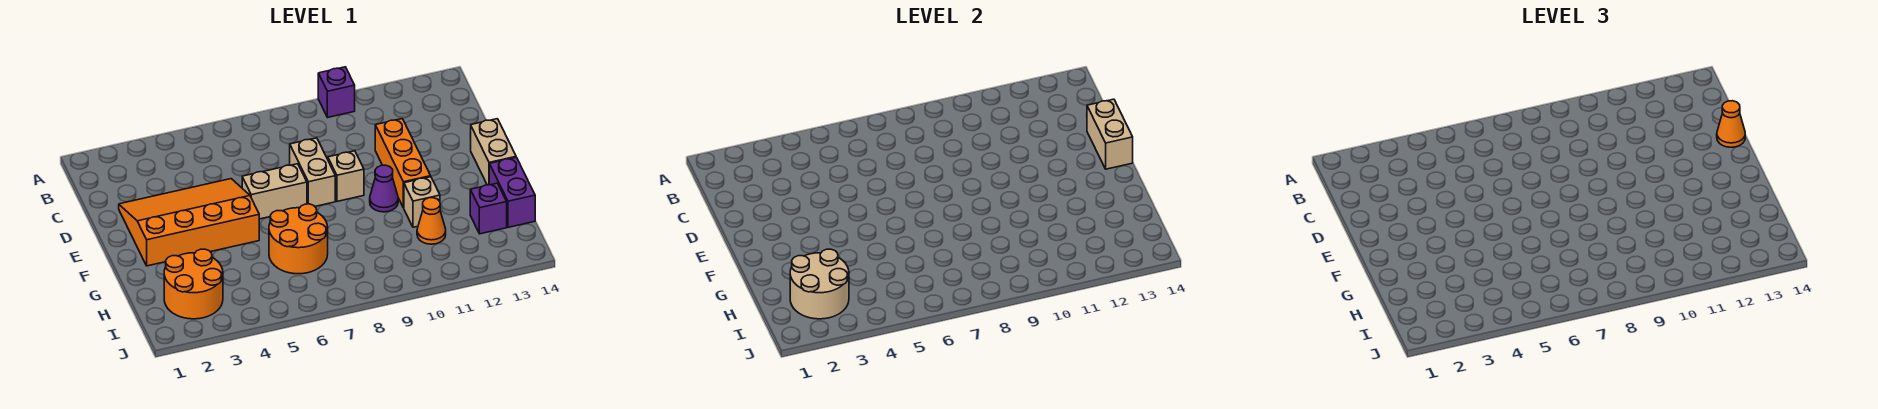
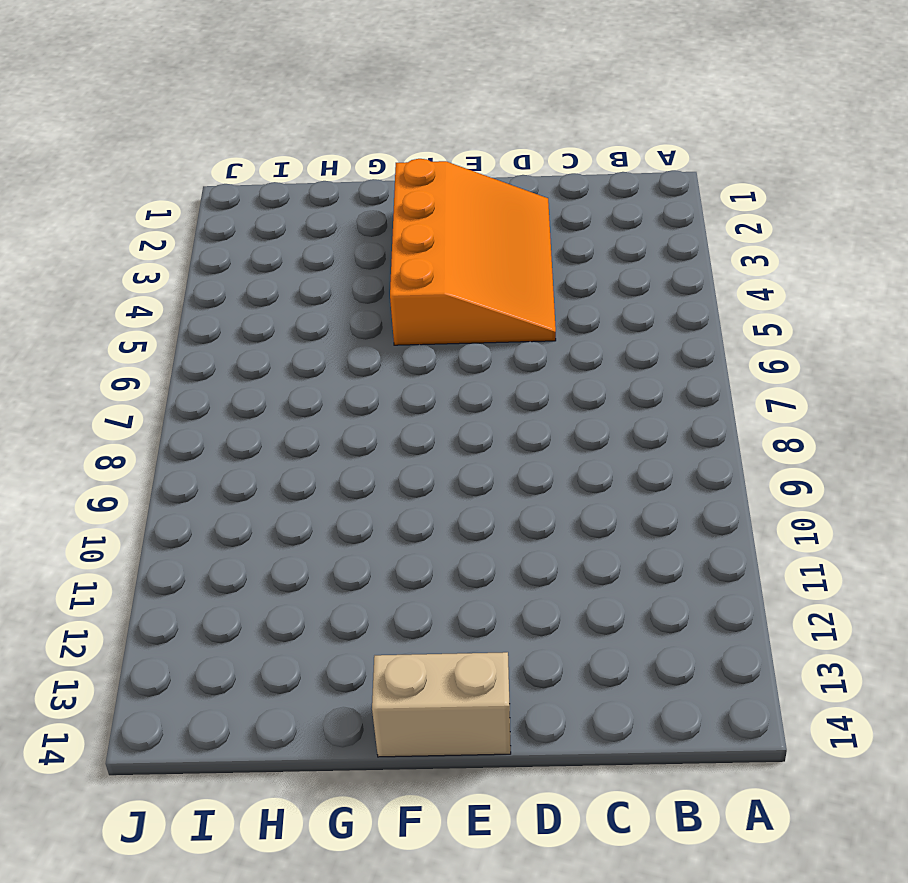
none -> purple 1x1 brick [318,67,355,117]
none -> tan 1x2 brick [290,138,335,206]
none -> orange 1x3 brick [375,119,431,208]

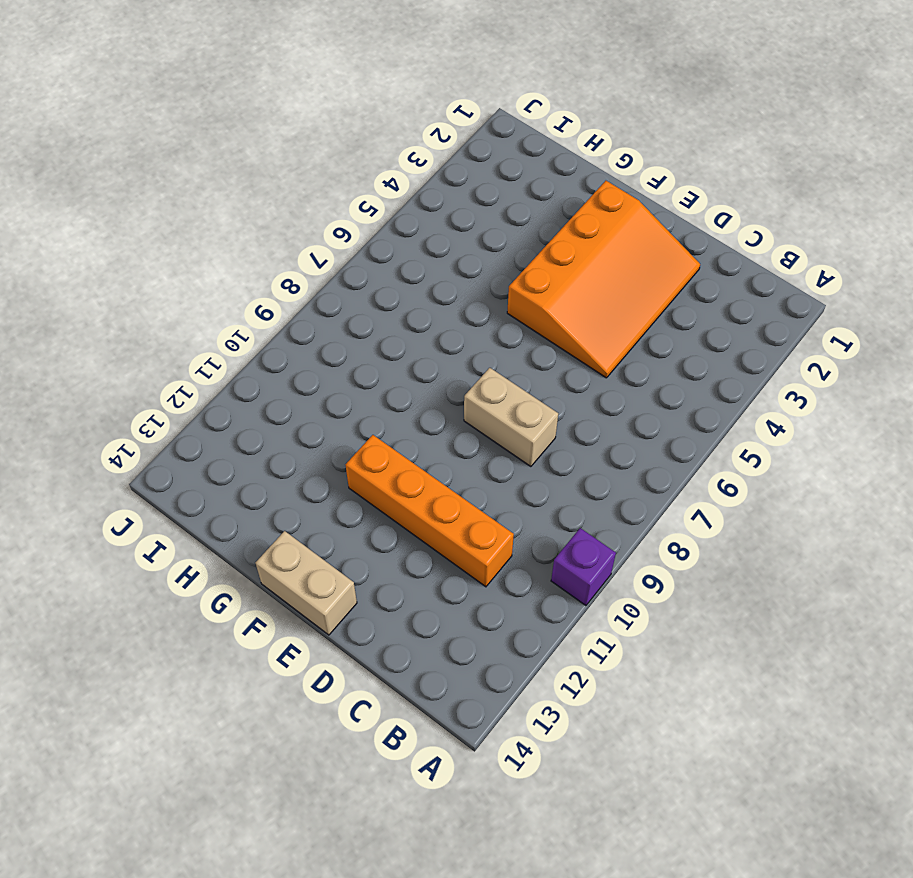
orange 1x4 brick [346,435,514,587] -> orange 1x3 brick [375,119,431,208]
none -> tan 1x2 brick [242,164,307,219]
none -> tan 1x1 brick [328,151,364,201]
none -> purple 1x1 cone [370,165,398,212]

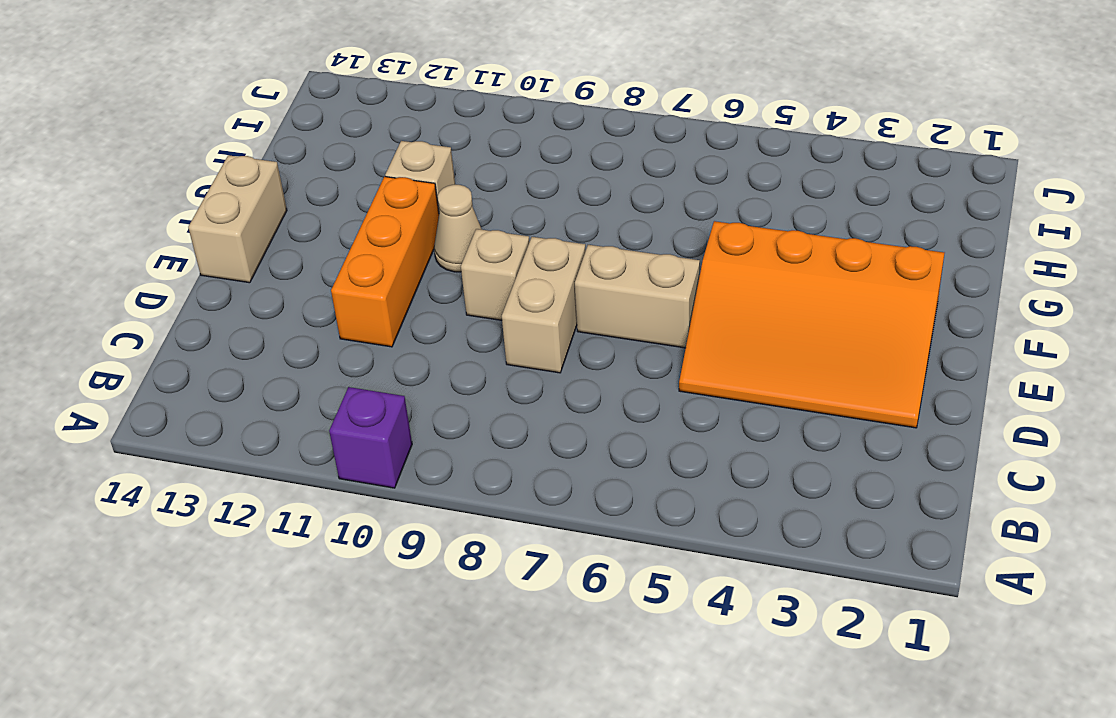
tan 1x1 cone [434,185,482,272] -> purple 1x1 cone [370,165,398,212]
none -> orange 2x2 round brick [269,204,328,274]
none -> purple 1x2 brick [489,157,535,227]
none -> orange 2x2 round brick [164,249,223,319]

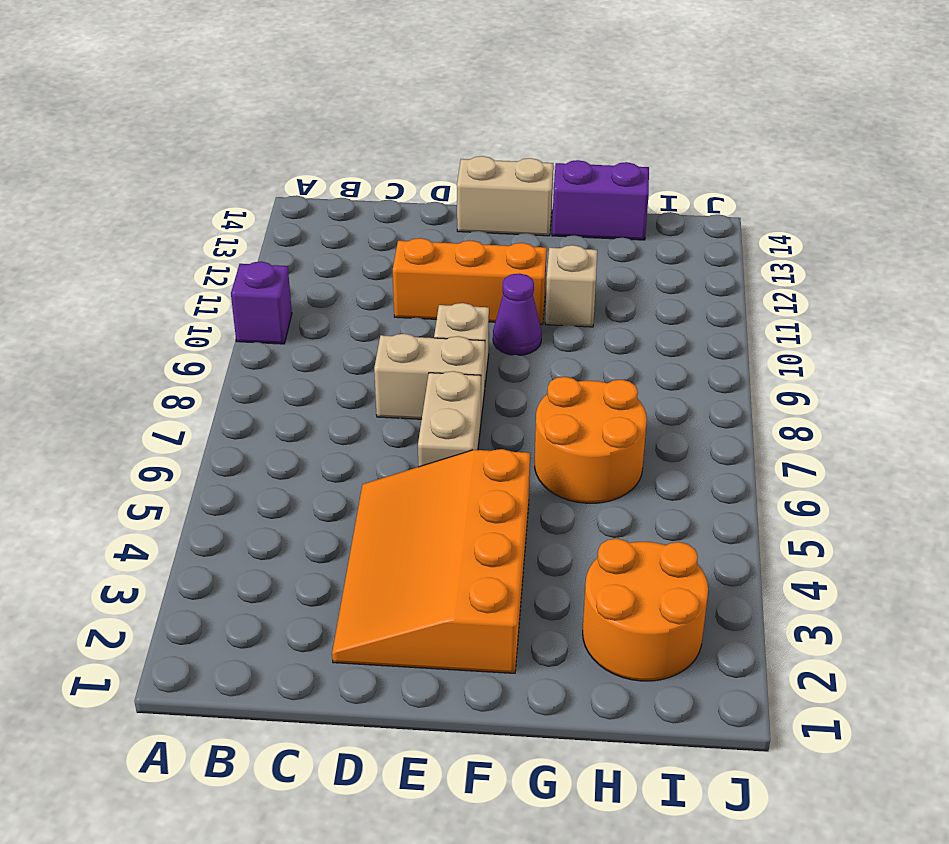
none -> orange 1x1 cone [417,198,446,244]
none -> purple 1x1 brick [470,183,507,234]
none -> tan 1x2 brick [1087,99,1133,169]

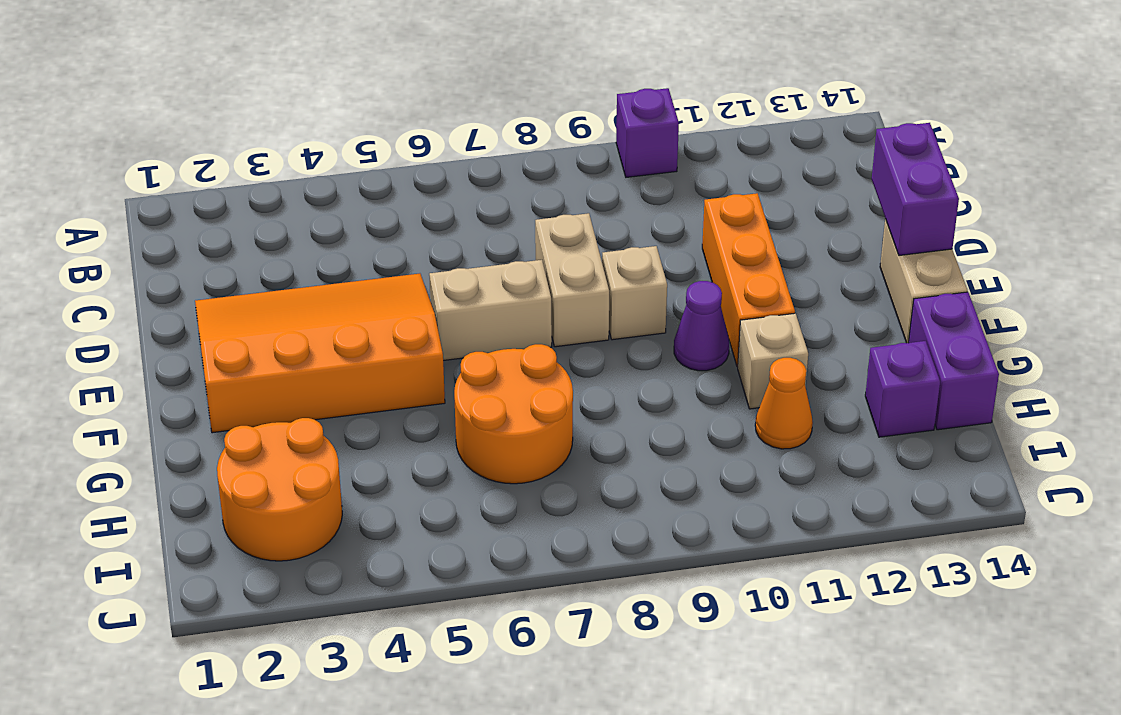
purple 1x2 brick [872,123,959,255] -> tan 1x2 brick [1087,99,1133,169]
none -> tan 2x2 round brick [790,249,849,319]
none -> orange 1x1 cone [1717,101,1745,147]

